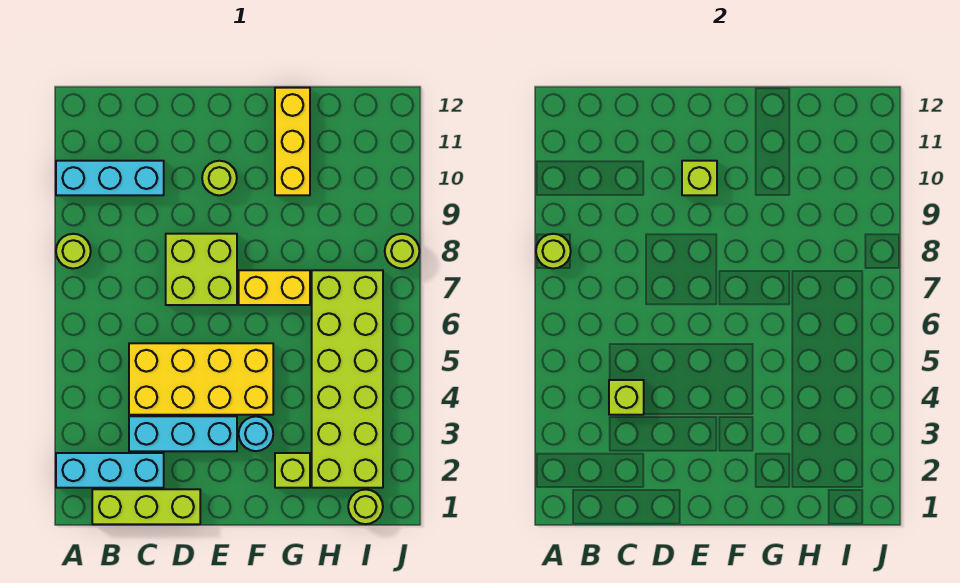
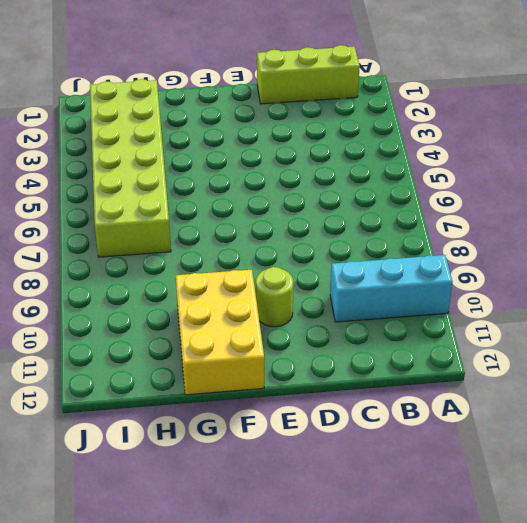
yellow 2x3 brick [176,270,264,395] -> yellow 1x3 brick [275,88,310,195]
none -> cyan 1x3 brick [56,453,164,488]
none -> lime 1x1 round brick [56,234,91,269]
none -> cyan 1x3 brick [129,416,237,451]

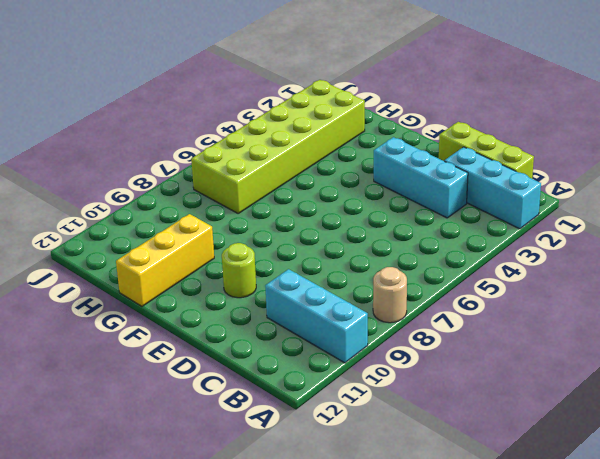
tan 1x1 round brick [373,267,407,323] -> lime 1x1 round brick [56,234,91,269]
none -> yellow 2x4 brick [129,343,273,415]
none -> lime 2x2 brick [166,234,237,305]
none -> cyan 1x1 round brick [239,416,273,451]

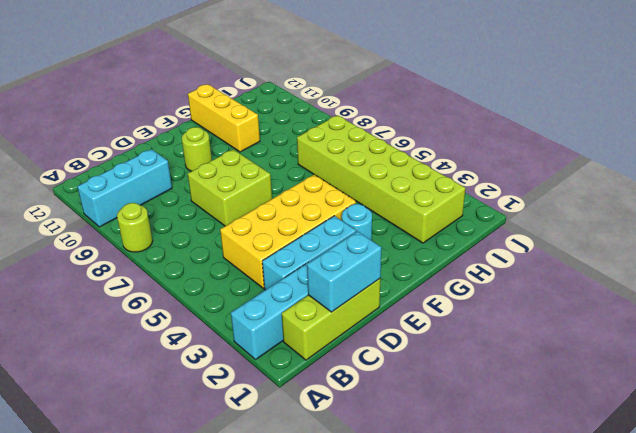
cyan 1x2 brick [307,231,381,312] -> none
none -> yellow 1x2 brick [239,270,310,305]
none -> lime 1x1 brick [275,453,310,488]
none -> lime 1x1 round brick [348,490,383,524]

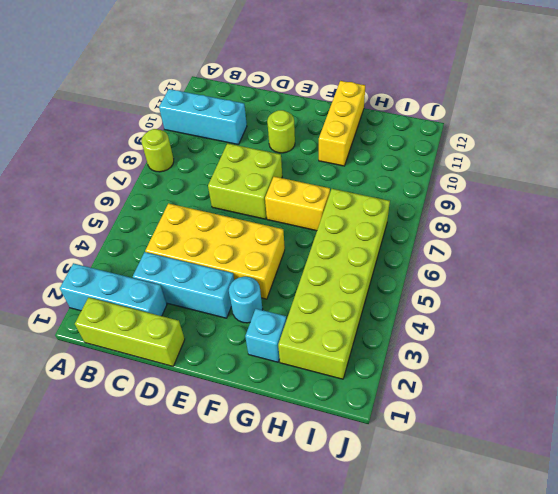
cyan 1x1 brick [245,309,286,362] -> lime 1x1 brick [275,453,310,488]
none -> lime 1x1 round brick [348,490,383,524]
none -> lime 1x1 round brick [385,234,419,268]
none -> lime 1x1 round brick [536,234,571,269]

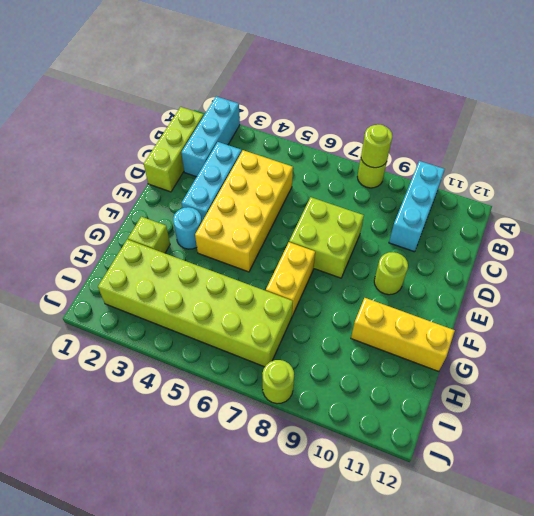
none -> lime 1x1 round brick [348,490,383,524]
none -> lime 1x1 brick [609,380,644,415]
none -> lime 1x1 brick [682,161,717,195]

